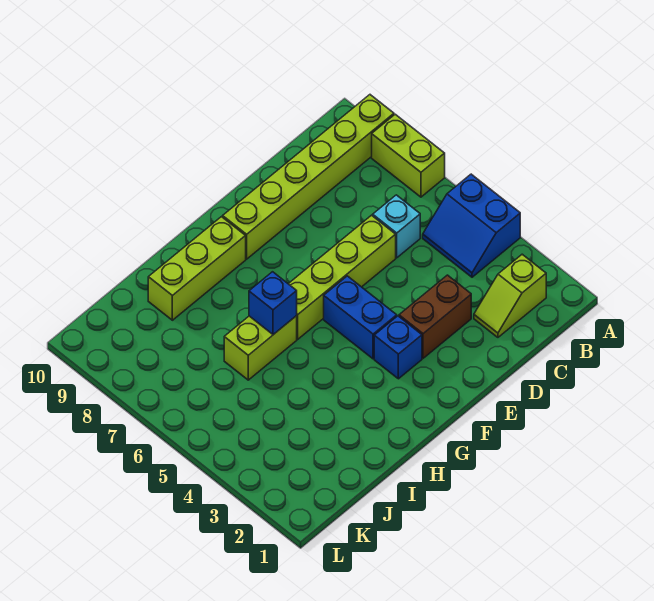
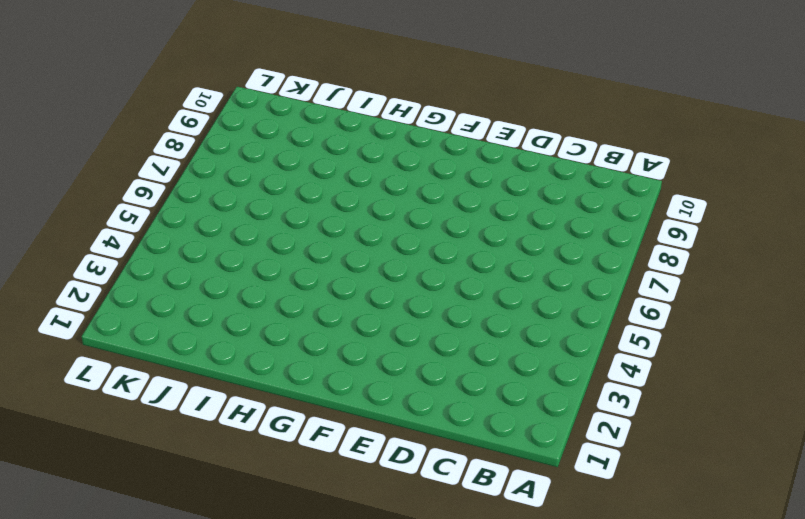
none -> blue 2x2 slope [423,174,520,277]
none -> lime 1x2 brick [372,114,445,197]
none -> lime 1x6 brick [223,95,394,259]

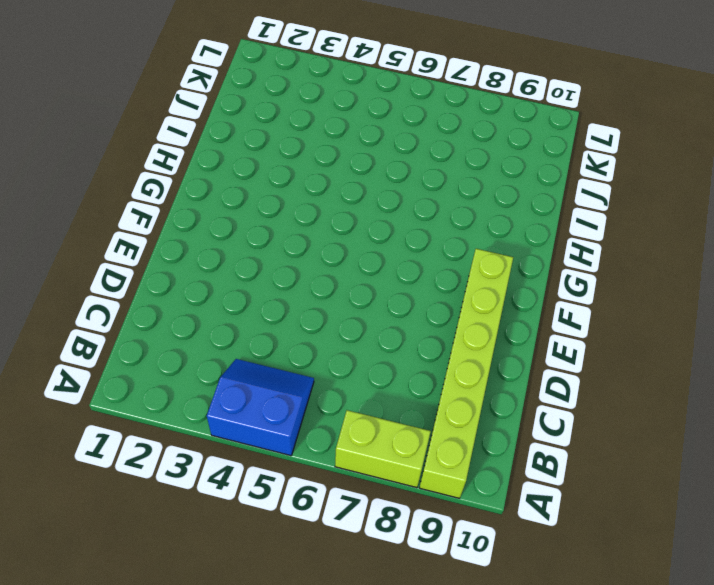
none -> lime 1x2 slope [474,254,546,337]
none -> cyan 1x1 brick [373,195,420,258]
none -> brown 1x2 brick [399,275,471,358]

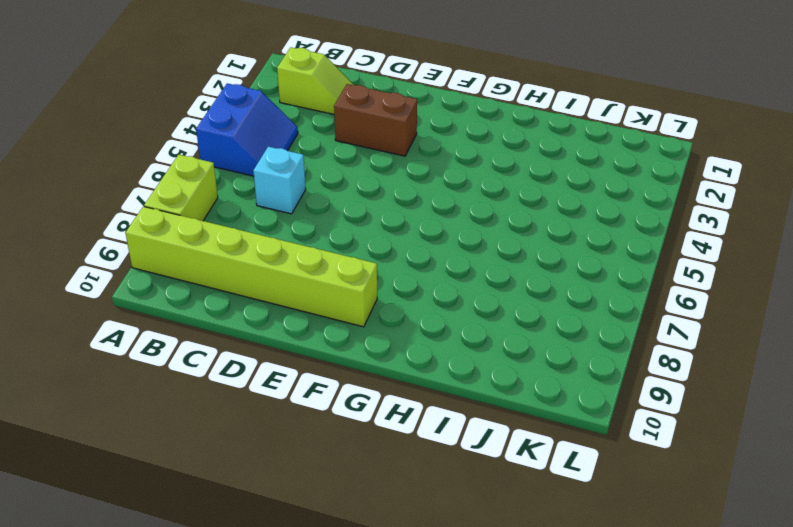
none -> lime 1x4 brick [289,215,396,339]
none -> blue 1x1 brick [374,316,422,379]
none -> blue 1x2 brick [324,276,397,359]

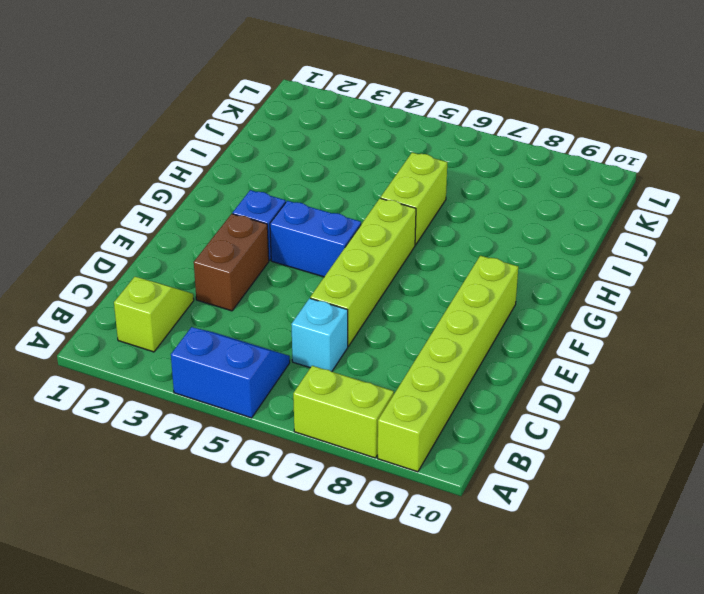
none -> lime 1x3 brick [148,217,246,320]
none -> blue 1x1 brick [249,272,297,335]

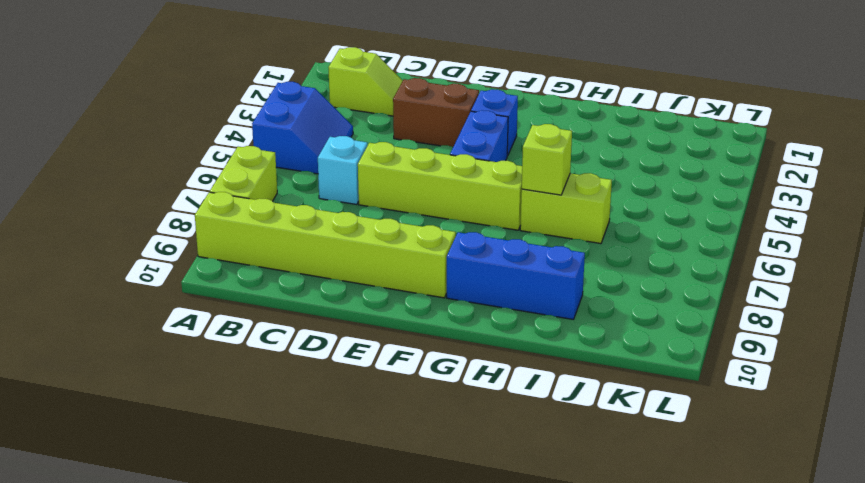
blue 1x3 brick [447,232,585,319] -> lime 1x3 brick [148,217,246,320]
lime 1x1 brick [522,124,572,195] -> blue 1x1 brick [249,272,297,335]

